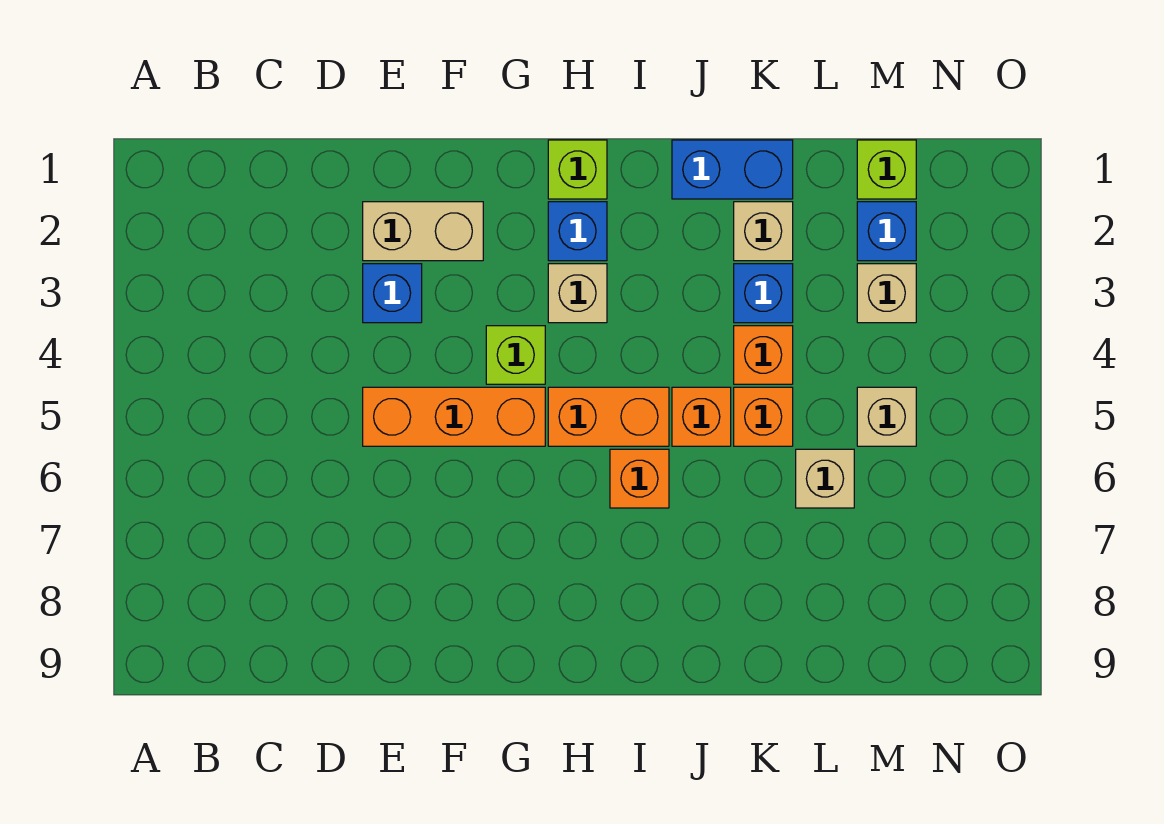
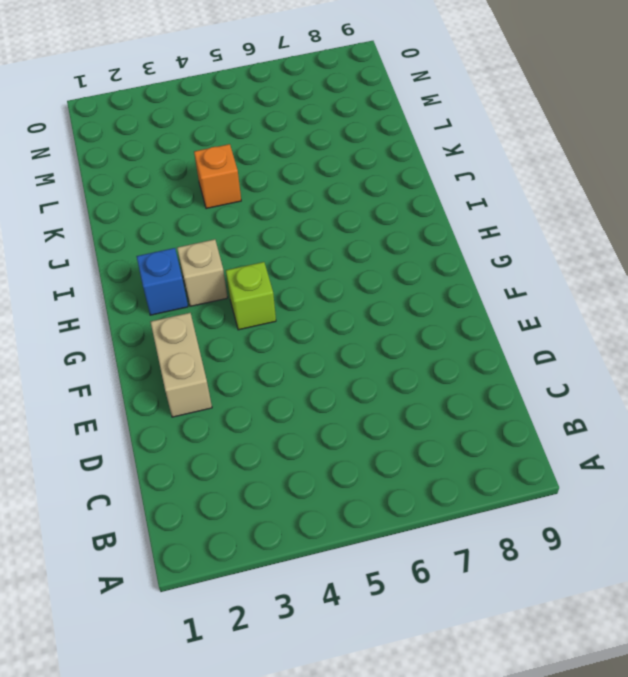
none -> blue 1x1 brick [363,264,422,323]
none -> orange 1x3 brick [363,387,545,446]
none -> lime 1x1 brick [548,140,607,199]

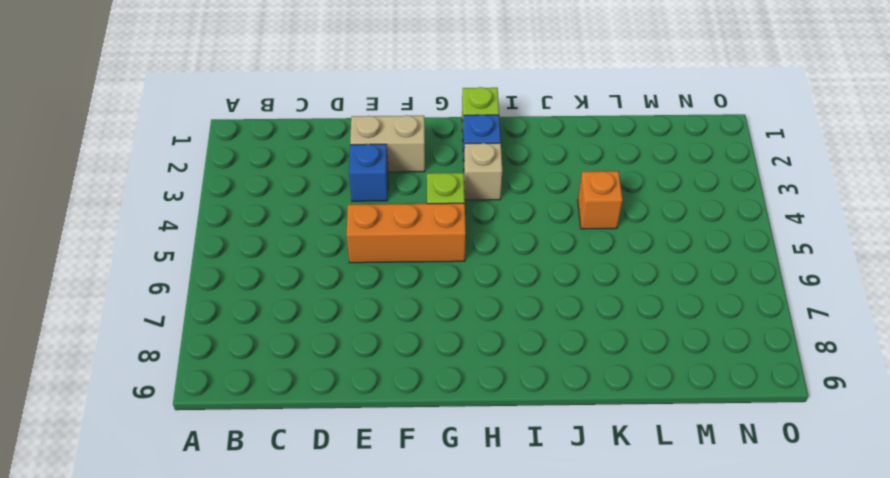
none -> orange 1x2 brick [548,387,669,446]
none -> orange 1x1 brick [610,449,669,508]
none -> blue 1x2 brick [672,140,793,199]

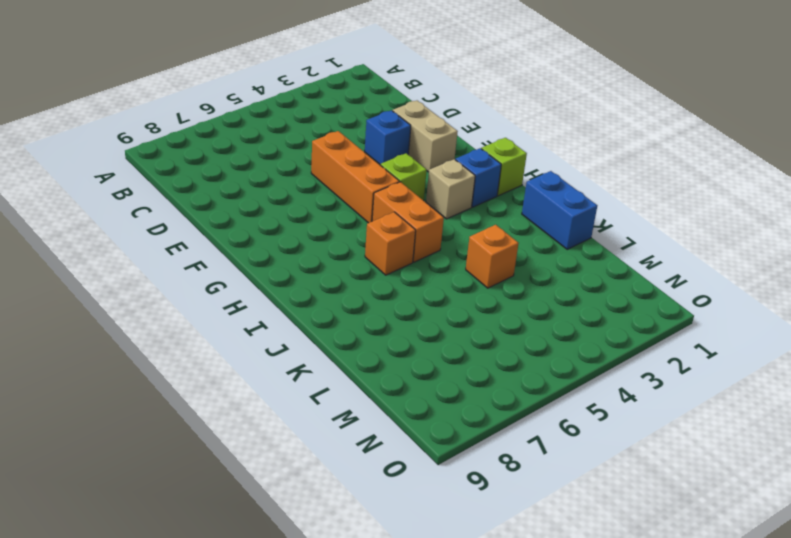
none -> orange 1x1 brick [672,387,731,446]
none -> tan 1x1 brick [734,202,793,261]
none -> blue 1x1 brick [734,264,793,323]

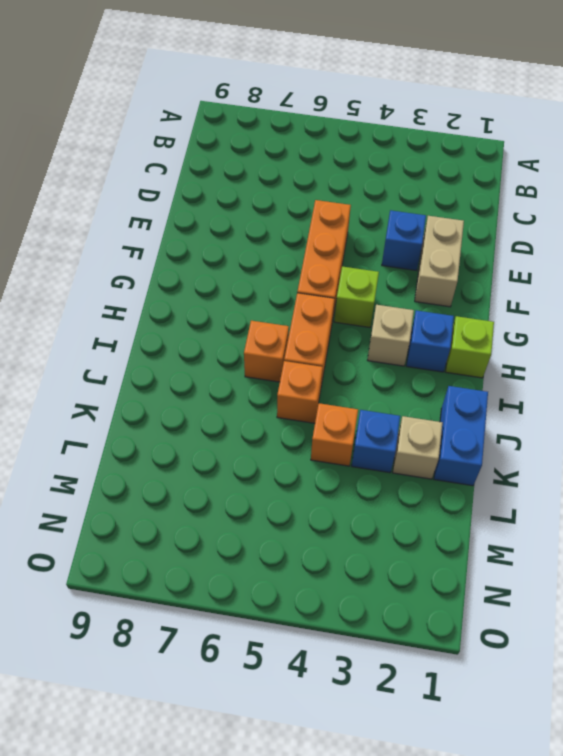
none -> orange 1x1 brick [734,387,793,446]
none -> tan 1x1 brick [796,449,854,508]
none -> lime 1x1 brick [857,140,916,199]

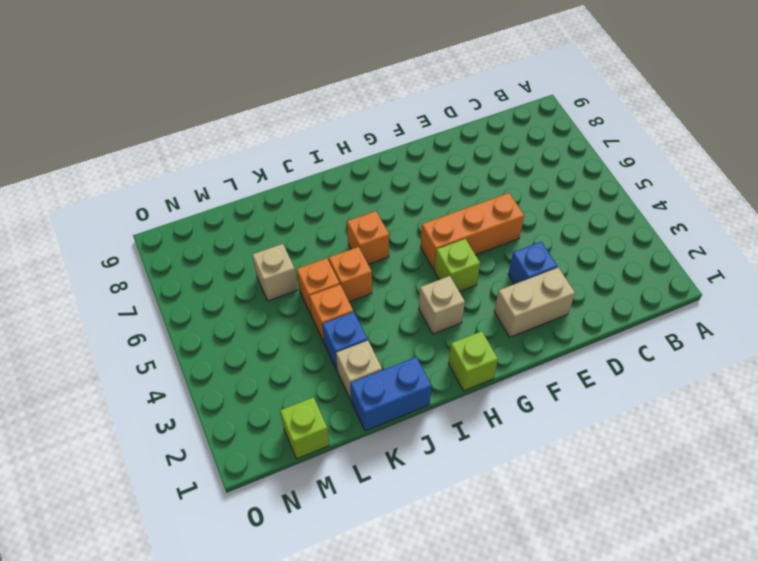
none -> blue 1x1 brick [548,202,607,261]
none -> orange 1x2 brick [548,387,669,446]
none -> blue 1x1 brick [857,202,916,261]

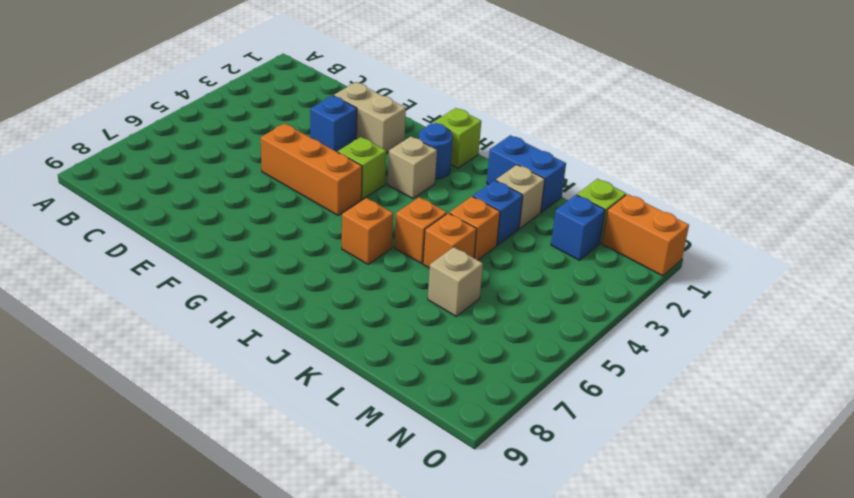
blue 1x1 round brick [419,123,453,179] -> blue 1x1 brick [548,202,607,261]
orange 1x2 brick [602,194,689,276] -> orange 1x2 brick moved to [548,387,669,446]
none -> tan 1x1 brick [857,264,916,323]
none -> tan 1x1 brick [857,387,916,446]

